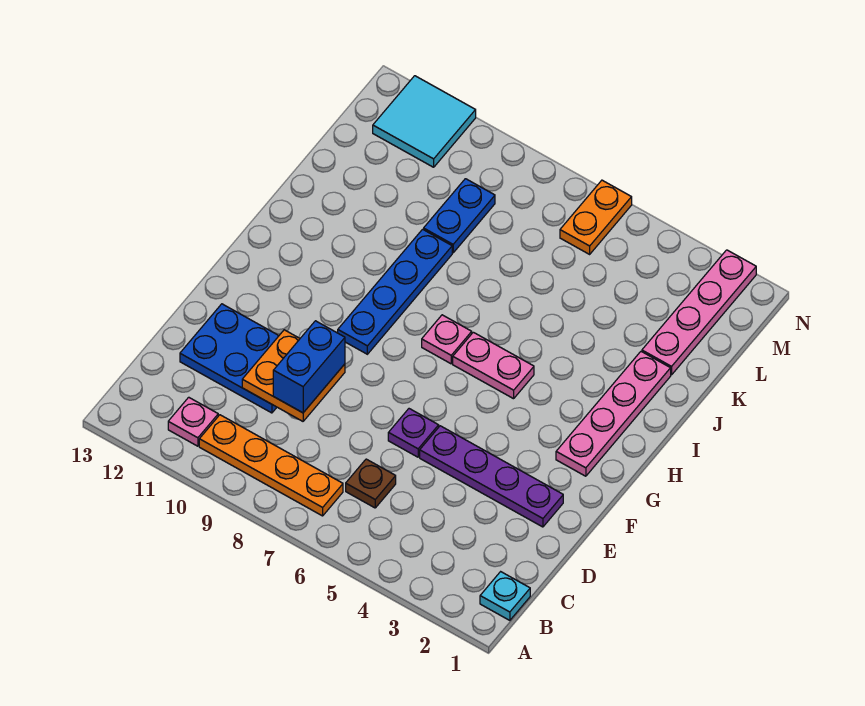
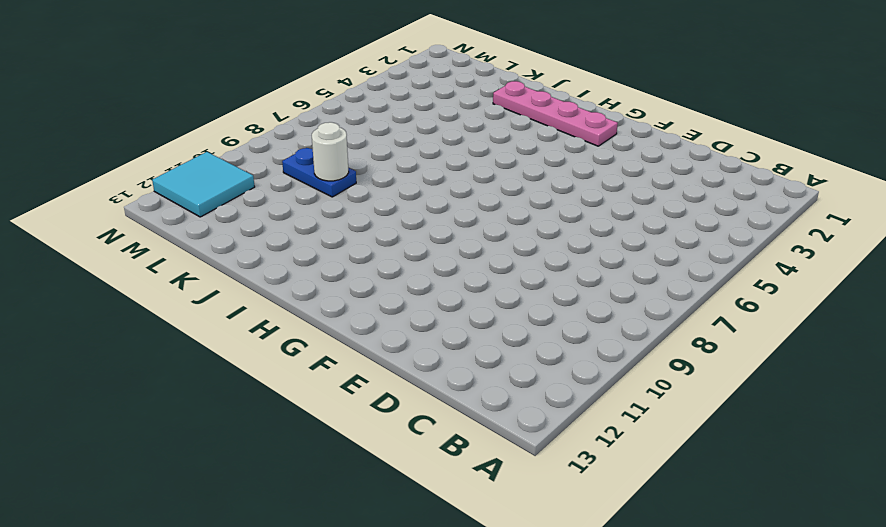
white 1x1 round brick [312,122,349,181] -> none
none -> cyan 1x1 plate [480,572,530,620]
none -> orange 1x4 plate [199,415,343,516]
none -> pink 1x1 plate [168,397,218,446]

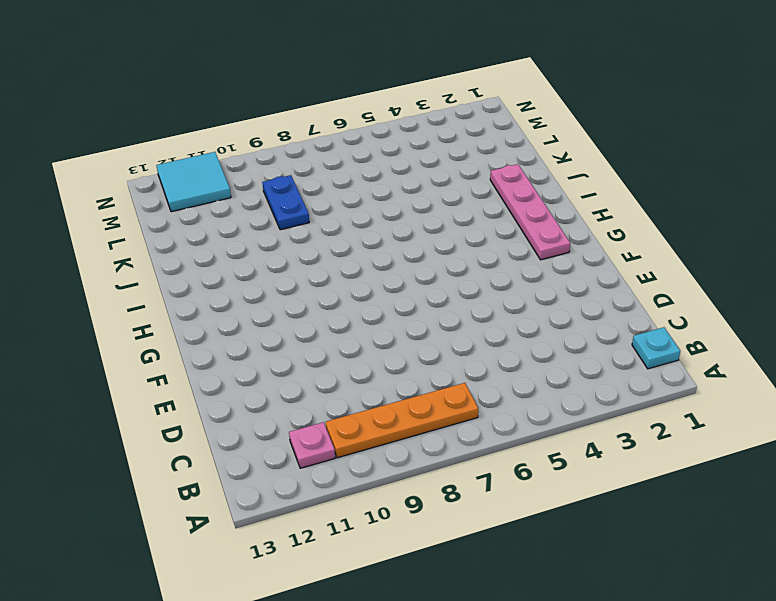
none -> brown 1x1 plate [346,459,396,508]
none -> blue 2x3 plate [180,304,279,413]
none -> purple 1x4 plate [420,426,563,527]

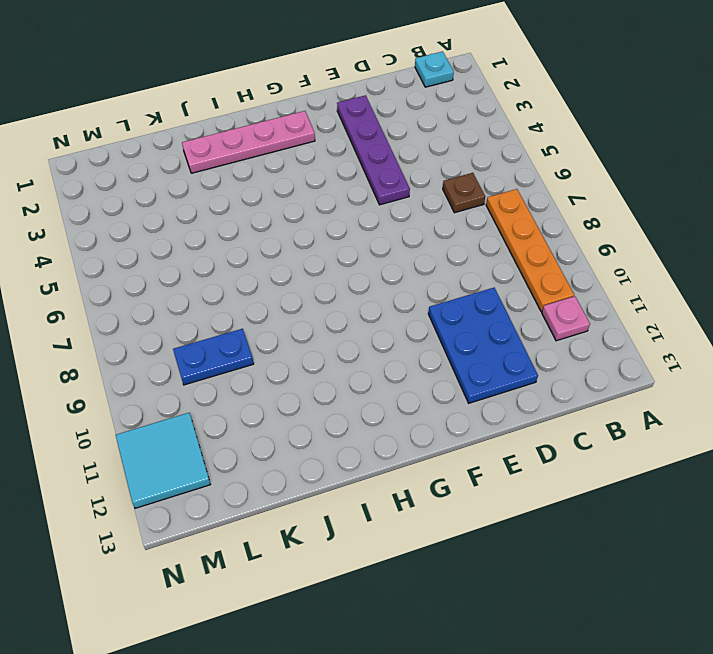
none -> purple 1x1 plate [388,409,439,457]
none -> blue 1x4 plate [338,229,452,354]
none -> pink 1x2 plate [453,332,534,399]

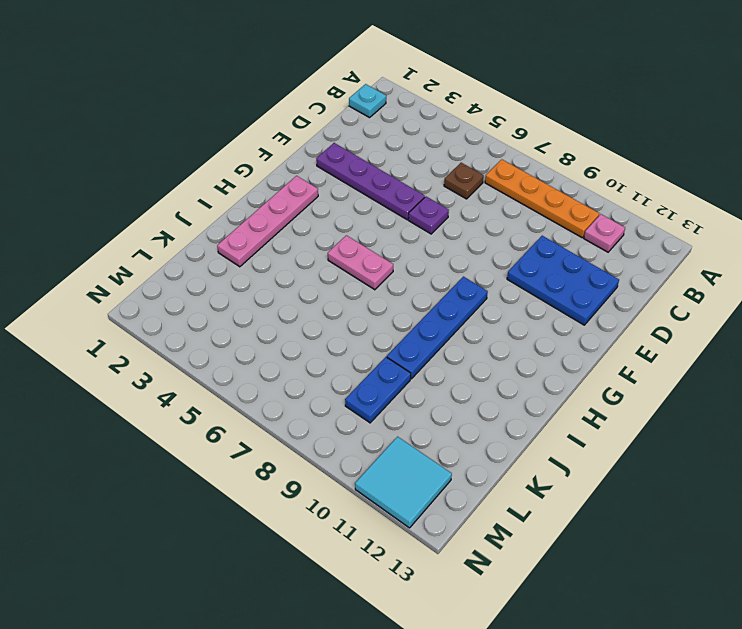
none -> pink 1x1 plate [422,315,472,364]
none -> pink 1x4 plate [642,250,756,375]
none -> orange 1x2 plate [560,180,632,254]

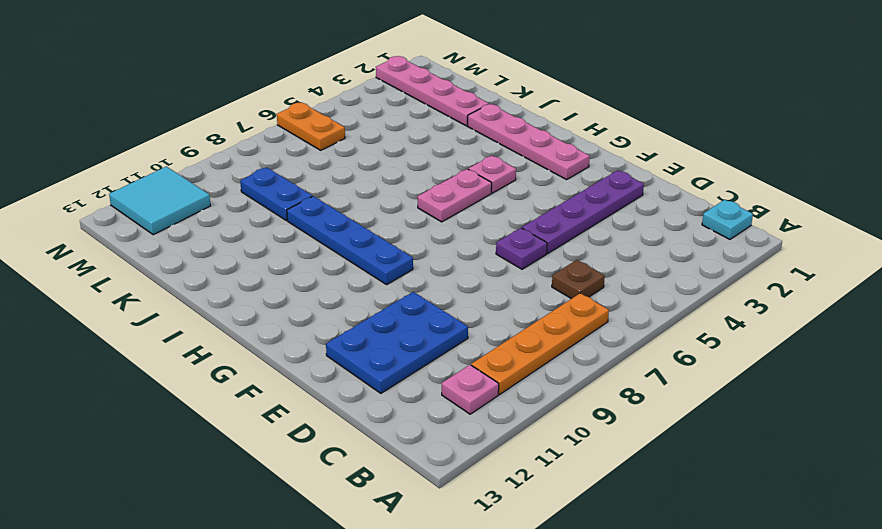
pink 1x1 plate [468,156,516,193] -> pink 1x1 plate moved to [422,315,472,364]
none -> orange 2x2 plate [242,330,345,421]
none -> blue 1x2 brick [273,321,345,413]

